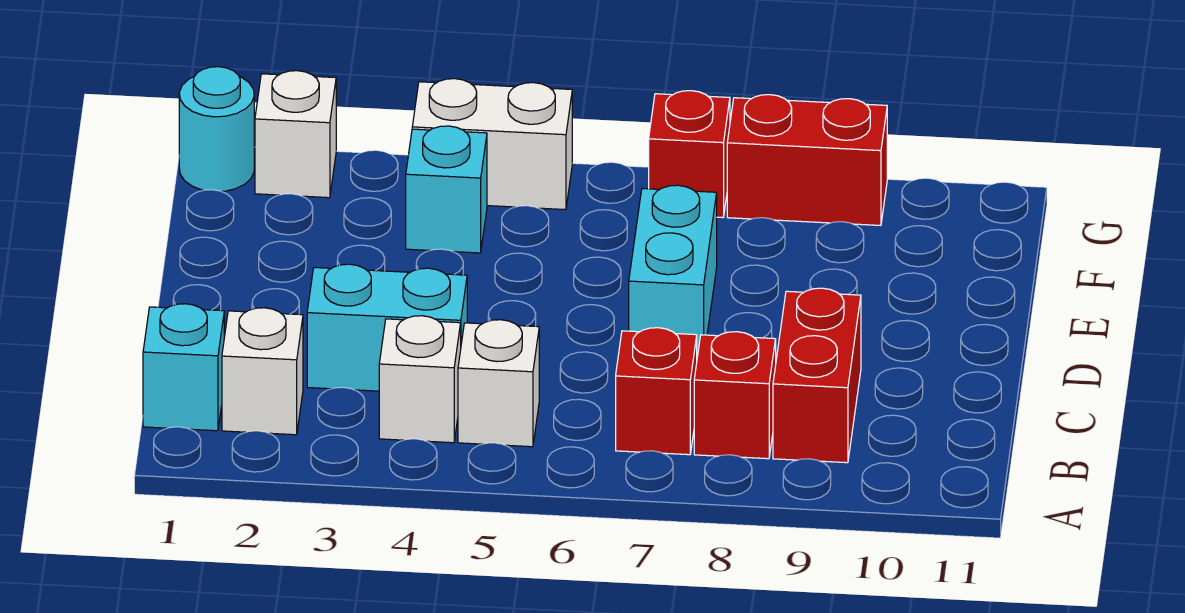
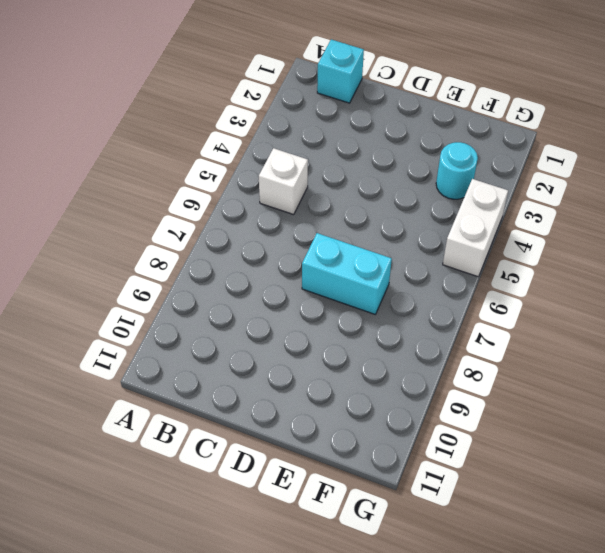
cyan 1x1 round brick [436,142,478,199] -> cyan 1x1 round brick moved to [179,67,254,191]
none -> white 1x1 brick [222,308,303,435]
none -> white 1x1 brick [379,316,461,443]
none -> red 1x1 brick [616,328,697,455]

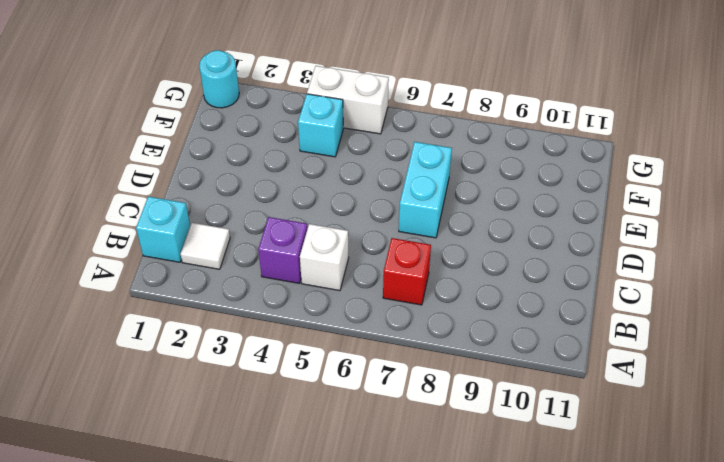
white 1x1 tile [181,223,230,269] -> white 1x1 brick [222,308,303,435]
purple 1x1 brick [258,217,307,283] -> white 1x1 brick [379,316,461,443]
none -> red 1x1 brick [694,332,776,459]
none -> red 1x2 brick [773,288,861,463]
none -> cyan 1x2 brick [307,264,467,391]

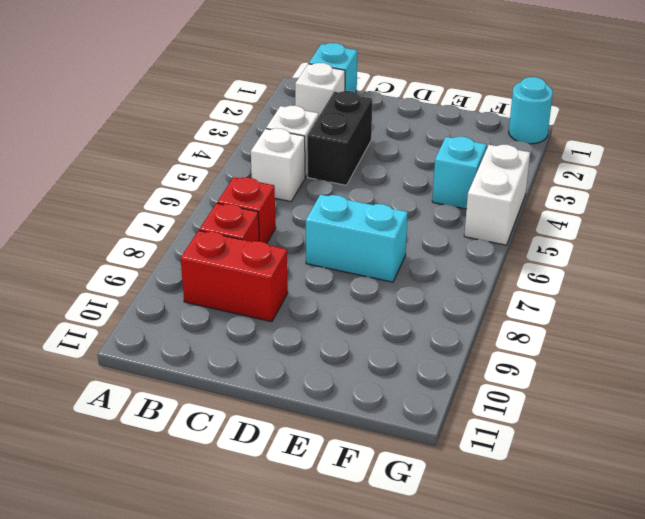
black 1x2 brick [307,91,372,185] -> cyan 1x2 brick [307,264,467,391]
none -> white 1x1 brick [255,71,336,198]
none -> red 1x1 brick [649,91,730,218]
none -> red 1x2 brick [727,95,887,226]

